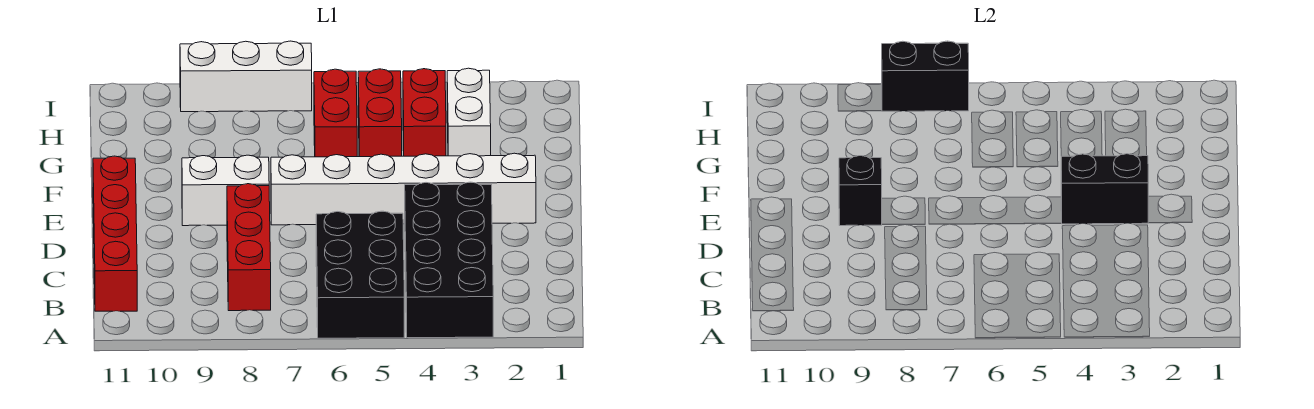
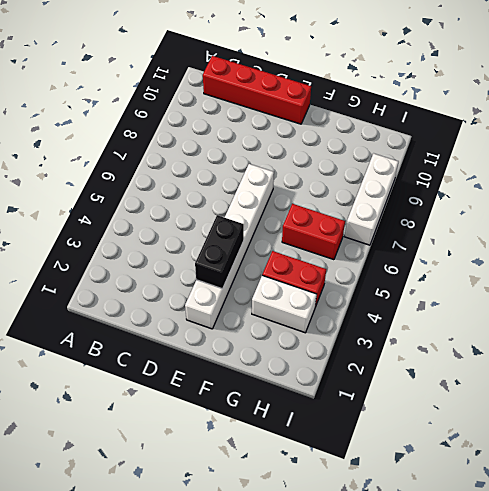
none -> black 2x4 brick [405,182,493,338]
none -> black 2x3 brick [316,211,404,338]
none -> red 1x3 brick [227,184,271,311]

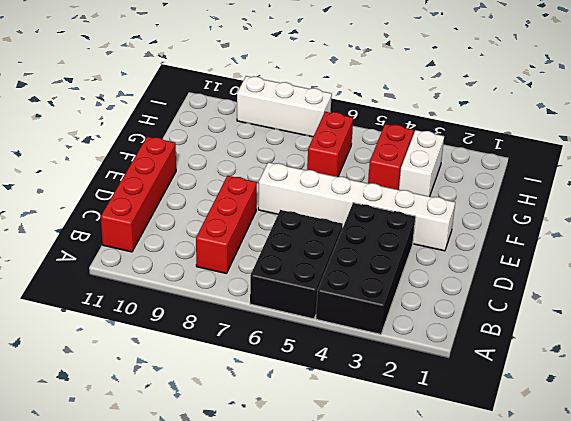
none -> white 1x2 brick [182,155,269,226]
none -> red 1x2 brick [358,69,402,157]
none -> black 1x2 brick [1061,154,1148,224]

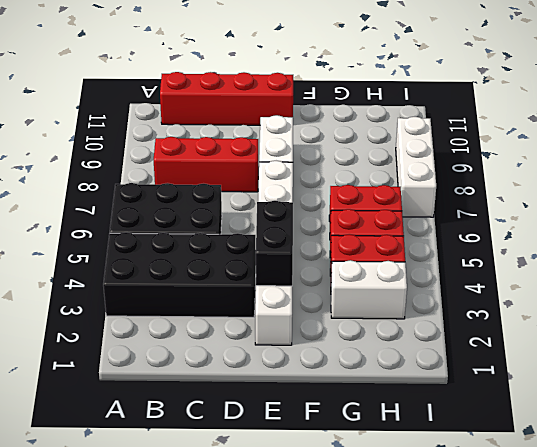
none -> black 1x1 brick [839,156,882,226]
none -> black 1x2 brick [882,41,969,111]

